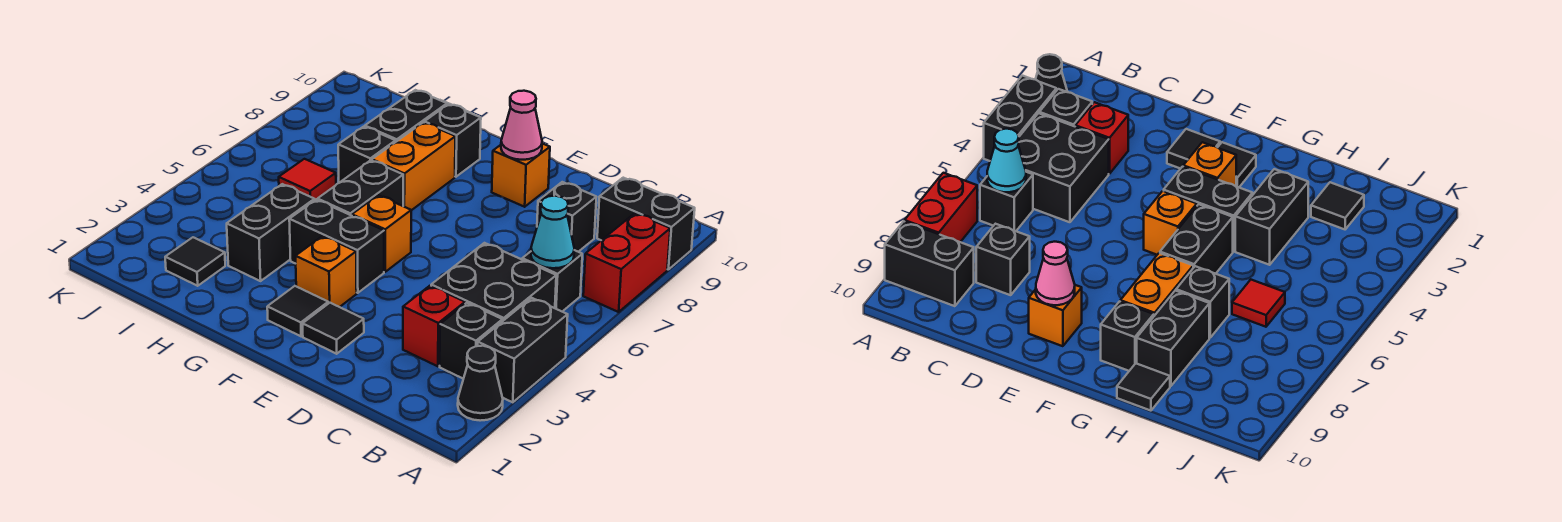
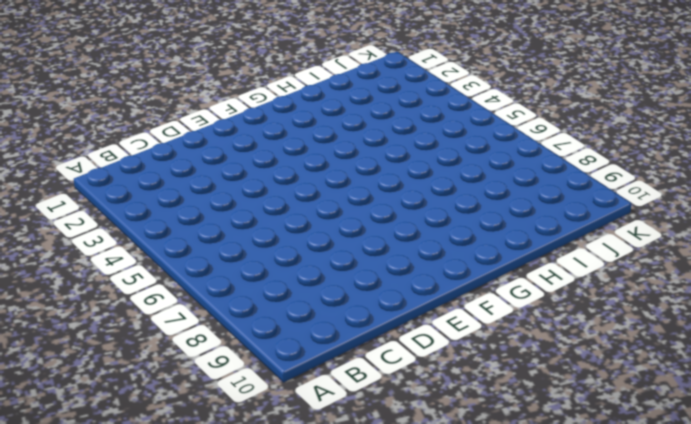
none -> black 1x1 cone [458,346,503,421]
none -> black 1x2 brick [478,298,568,402]
none -> red 1x2 brick [583,213,670,312]

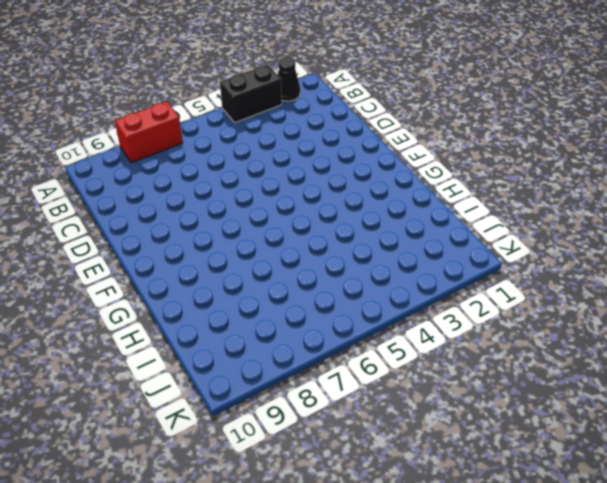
none -> black 1x2 brick [597,178,695,269]
none -> black 1x1 brick [440,303,502,379]
none -> black 2x2 brick [431,243,556,321]

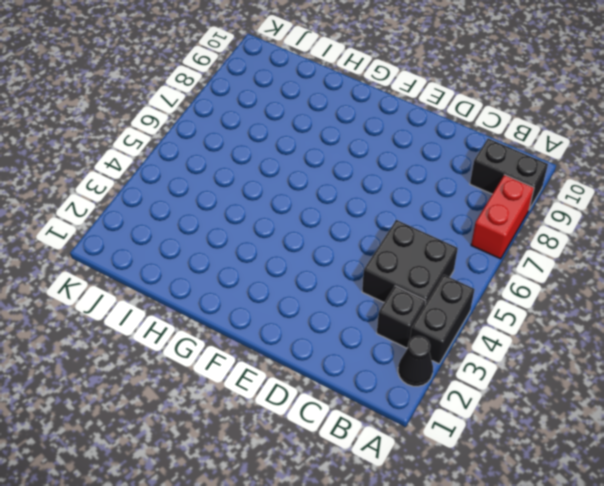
none -> black 1x1 brick [522,250,582,312]
none -> red 1x1 brick [403,286,465,366]
none -> black 1x1 brick [537,182,596,252]

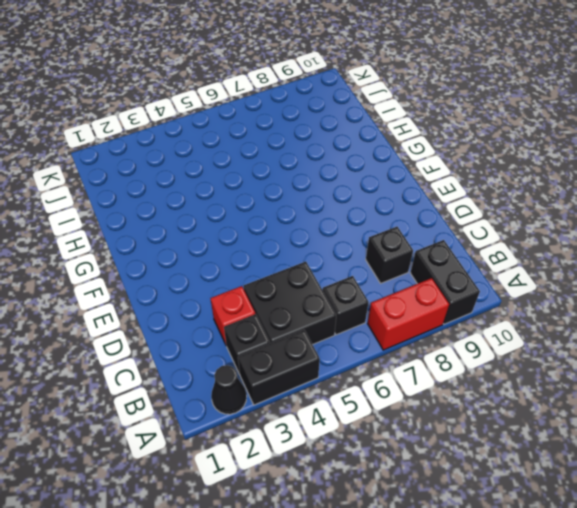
none -> black 1x1 tile [303,303,364,354]
none -> orange 1x1 brick [492,143,550,207]
none -> black 1x1 tile [267,286,328,336]

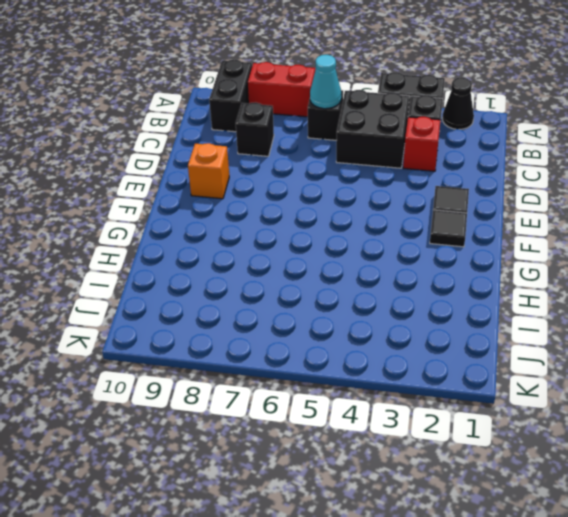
none -> orange 1x1 brick [296,236,357,307]
none -> black 1x2 brick [289,200,384,293]
none -> orange 1x1 brick [352,195,411,272]

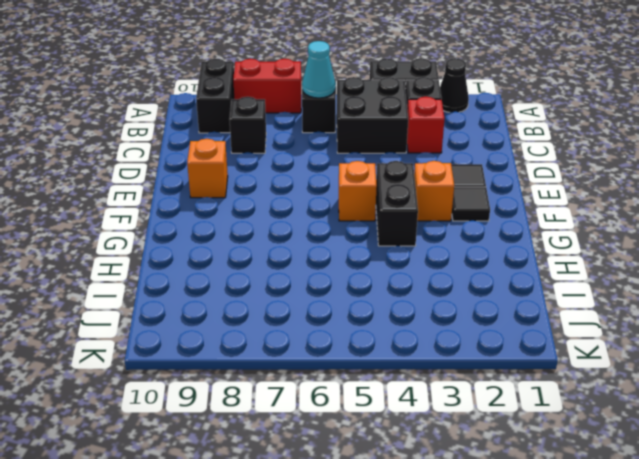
none -> black 1x2 brick [318,160,403,216]
none -> orange 1x2 brick [372,122,456,210]
none -> black 1x1 brick [424,104,481,177]

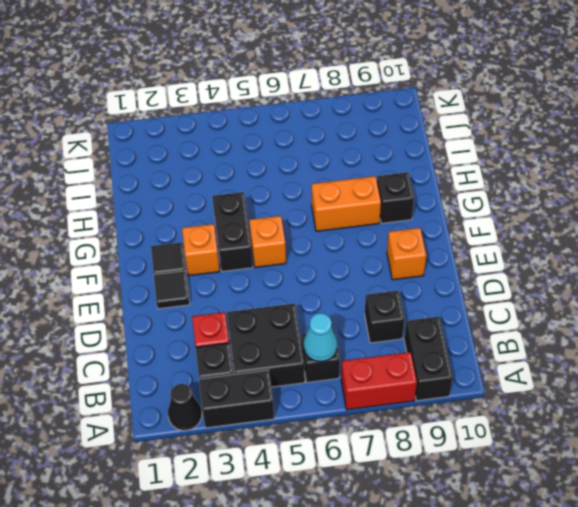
none -> black 1x2 brick [318,160,403,216]
none -> black 1x2 brick [227,184,315,281]
none -> black 1x1 brick [338,127,396,183]

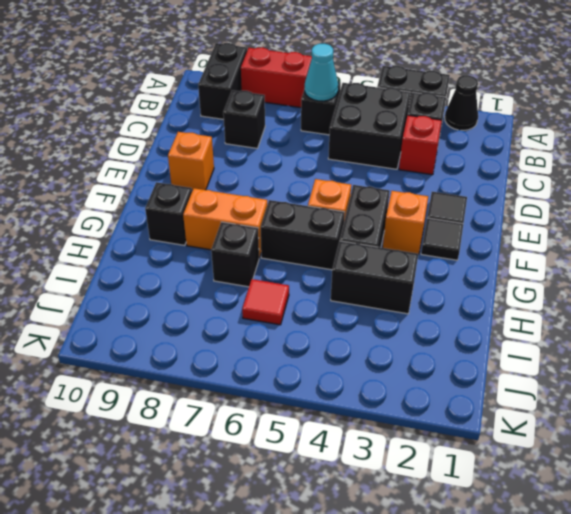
none -> black 1x2 brick [365,90,447,142]
none -> black 1x1 tile [1117,363,1170,411]
none -> black 1x1 tile [165,237,225,286]

